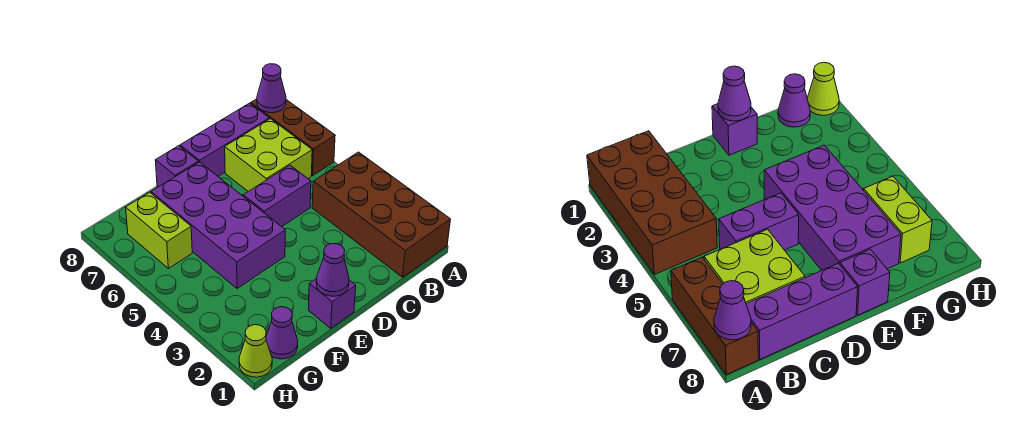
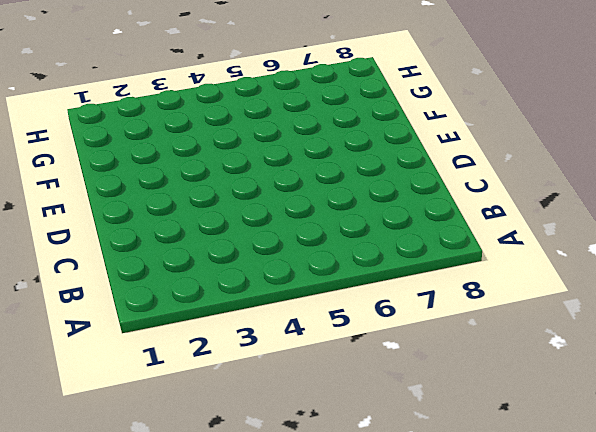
none -> brown 2x4 brick [312,152,451,277]
none -> brown 1x3 brick [251,99,335,176]
none -> lime 2x2 brick [225,119,312,191]

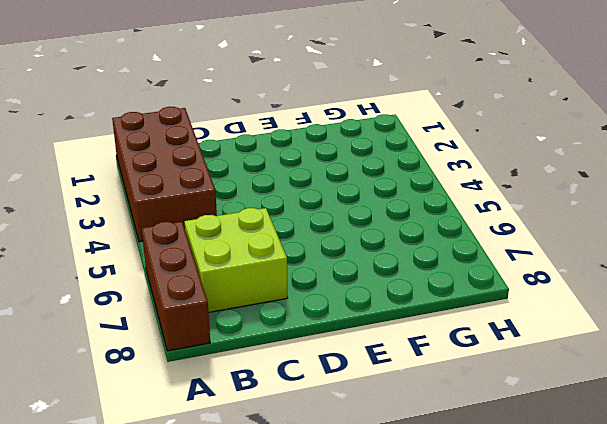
none -> purple 1x3 brick [180,103,269,176]
none -> purple 1x2 brick [243,165,311,227]
none -> purple 1x1 brick [308,279,356,328]

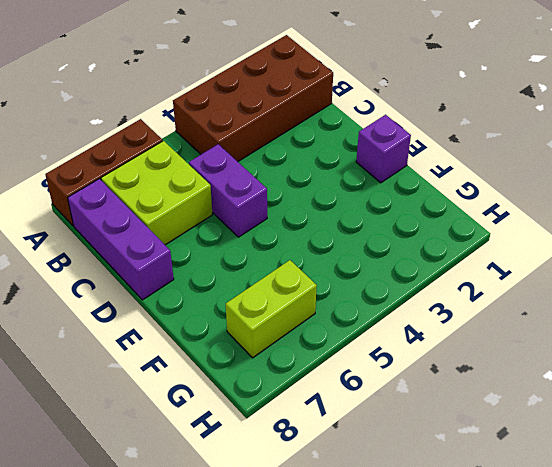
none -> purple 2x4 brick [151,162,285,289]
none -> purple 1x1 brick [155,146,198,187]
none -> purple 1x1 cone [266,307,298,359]

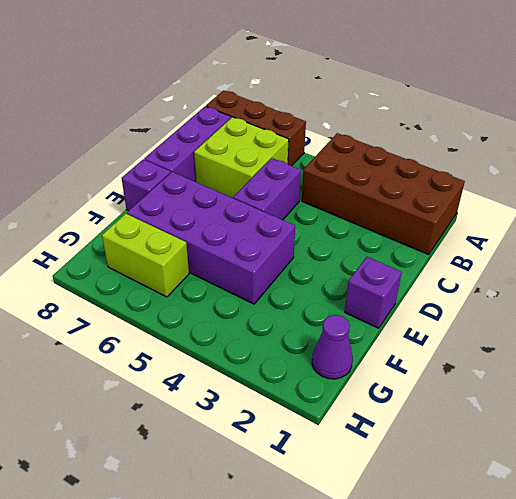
none -> lime 1x1 cone [239,325,272,377]
none -> purple 1x1 cone [257,64,286,113]
none -> purple 1x1 cone [316,244,349,296]

